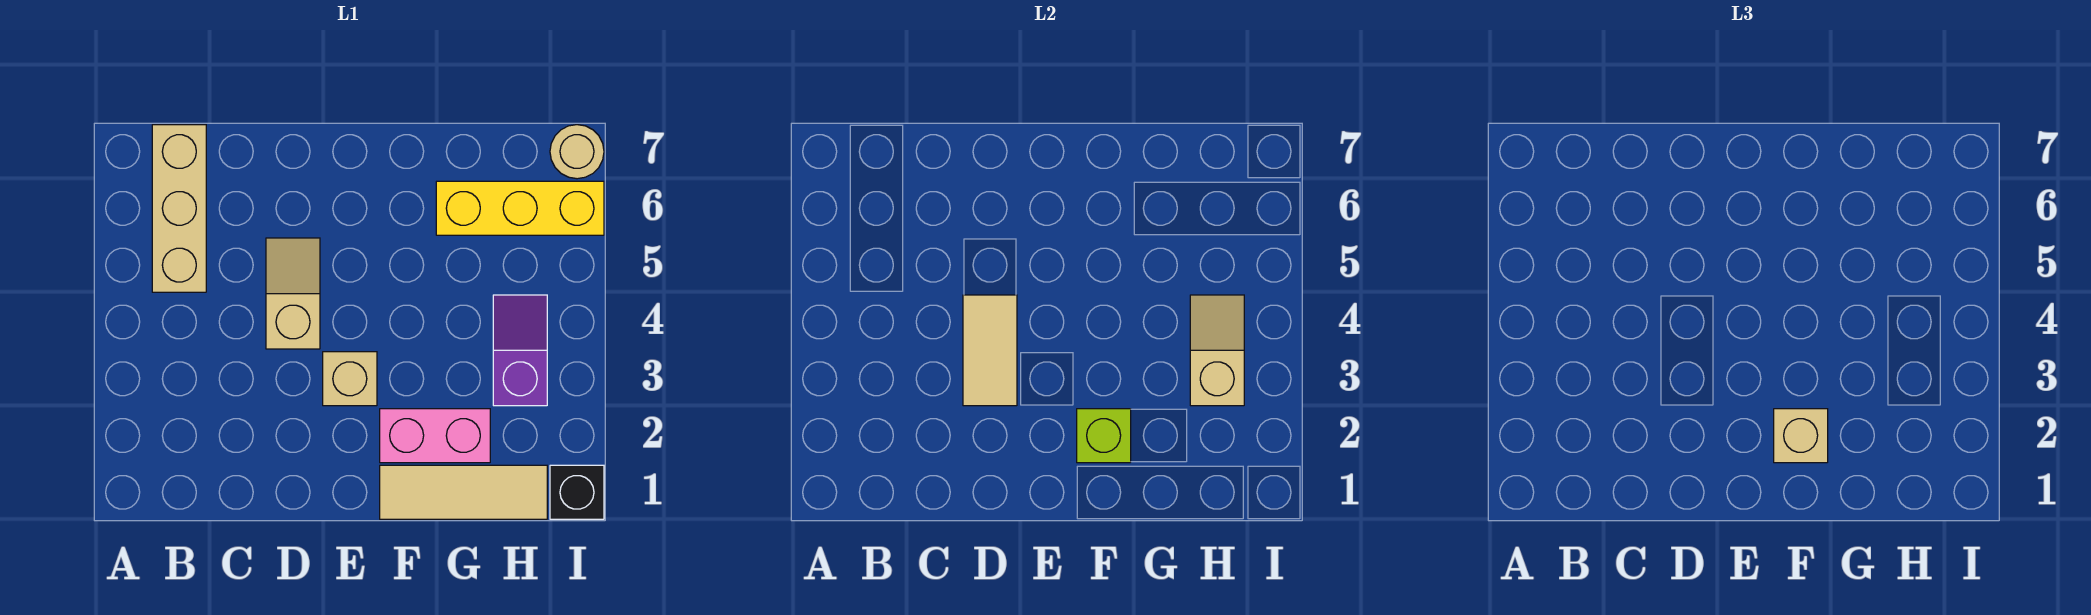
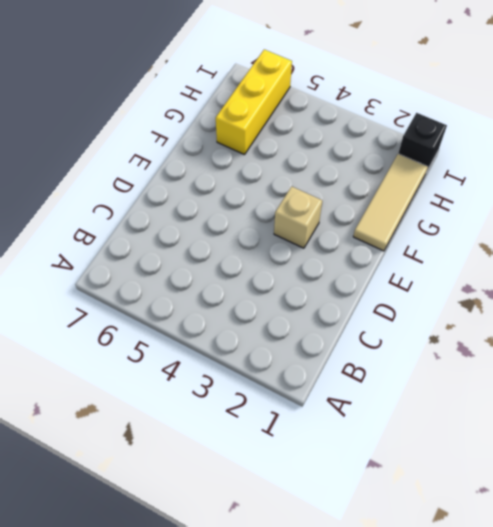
none -> tan 1x3 brick [152,125,206,292]
none -> tan 1x2 slope [266,238,320,349]
none -> pink 1x2 brick [380,409,490,463]

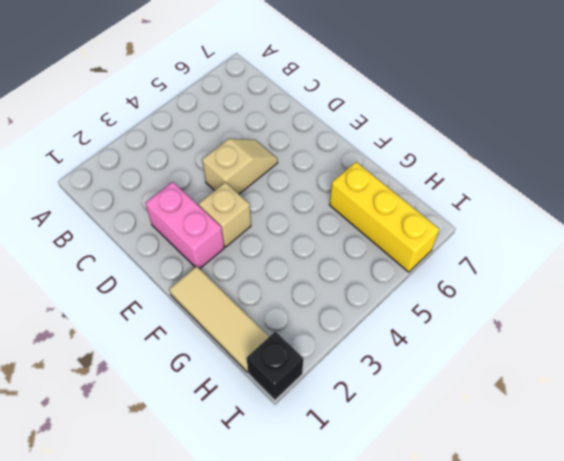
pink 1x2 brick [145,182,224,269] -> pink 1x2 brick moved to [380,409,490,463]
none -> tan 1x3 brick [152,125,206,292]
none -> purple 1x2 slope [493,295,547,406]
none -> tan 1x1 round brick [550,125,604,179]

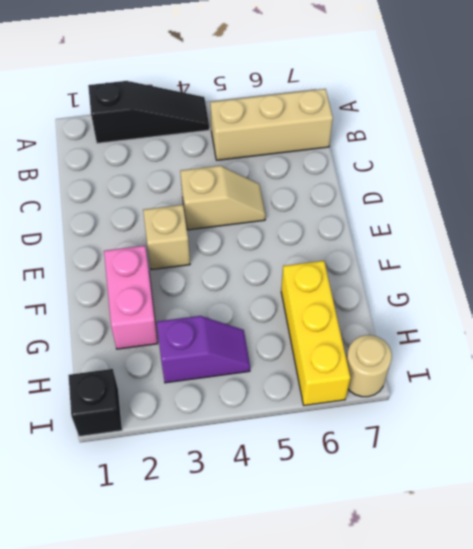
black 1x3 slope [88,81,209,143] -> none
none -> tan 1x3 tile [380,465,547,519]
none -> tan 1x2 tile [963,295,1017,406]
none -> lime 1x1 brick [1077,409,1131,463]

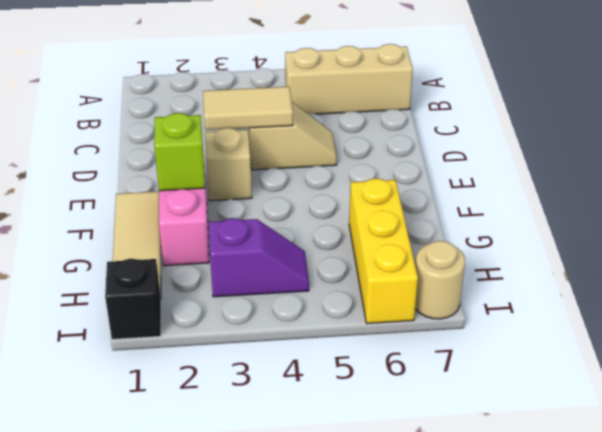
none -> tan 1x2 slope [1190,295,1244,406]
none -> tan 1x1 brick [1774,409,1828,463]

